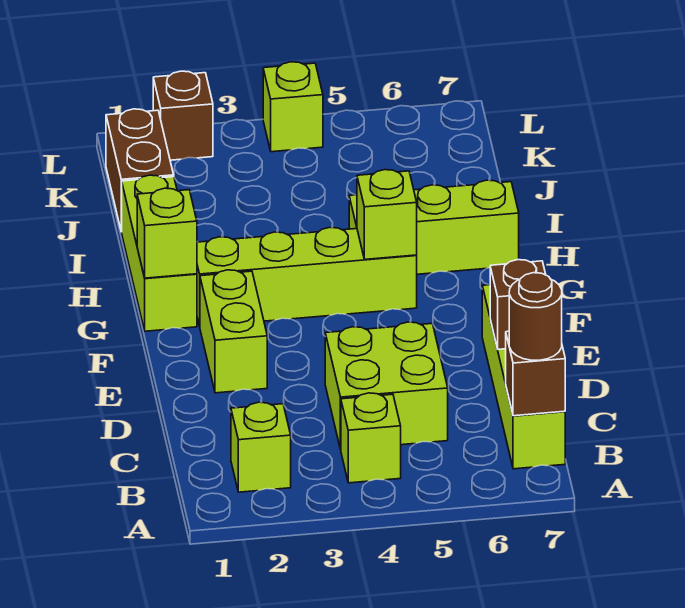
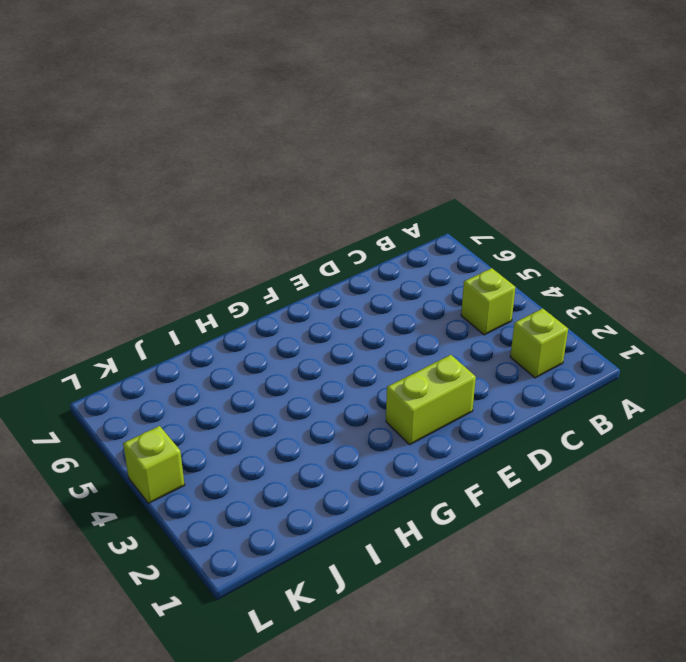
none -> lime 1x4 brick [482,285,565,469]
none -> lime 2x2 brick [325,322,448,450]
none -> lime 1x3 brick [122,175,197,331]

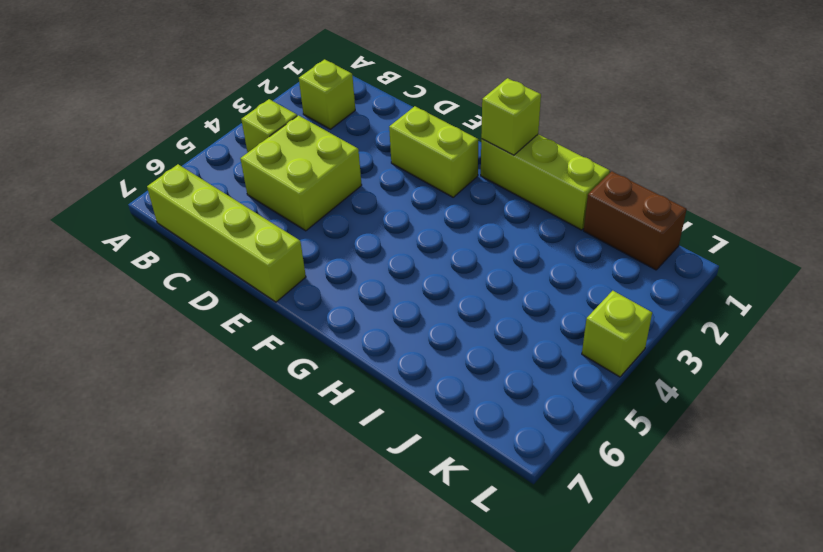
none -> lime 1x4 brick [197,227,417,326]
none -> lime 1x3 brick [349,180,519,274]
none -> brown 1x1 brick [153,71,213,160]

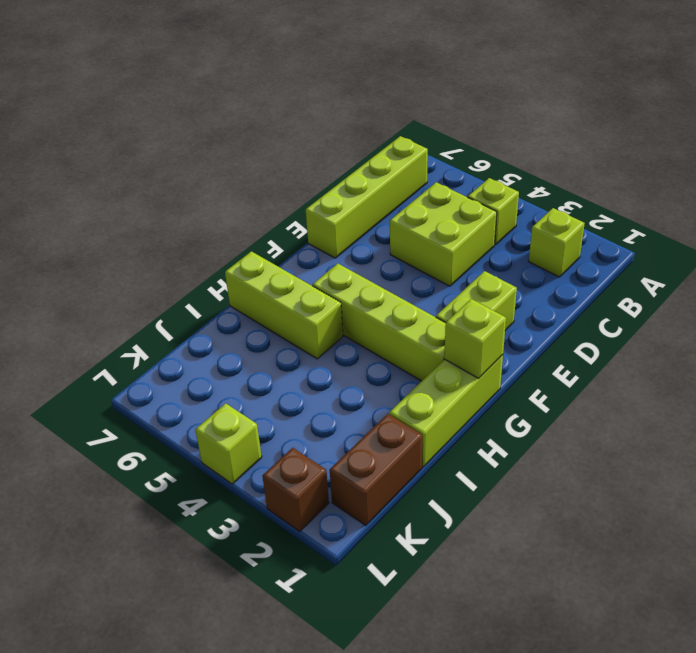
none -> brown 1x1 brick [506,331,565,416]
none -> brown 1x1 brick [490,260,546,349]
none -> lime 1x1 brick [357,170,417,259]

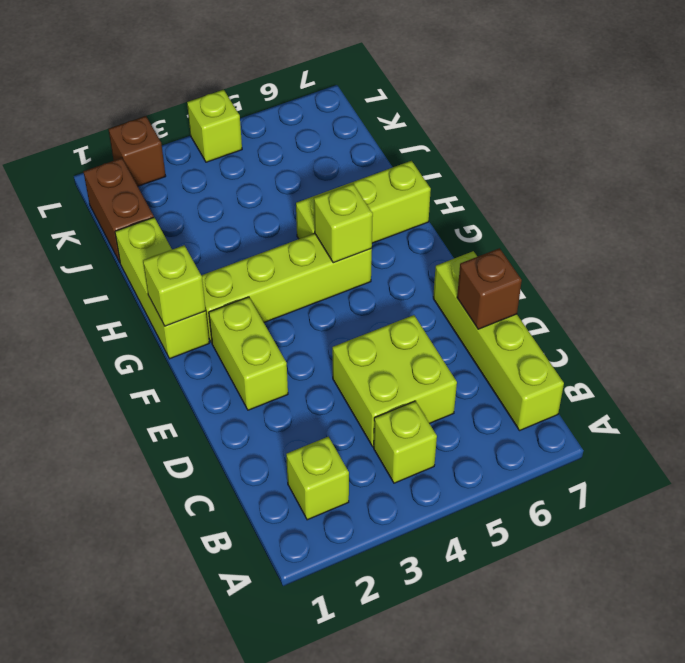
none -> brown 1x1 brick [506,331,565,416]
none -> brown 1x1 round brick [509,273,562,360]

